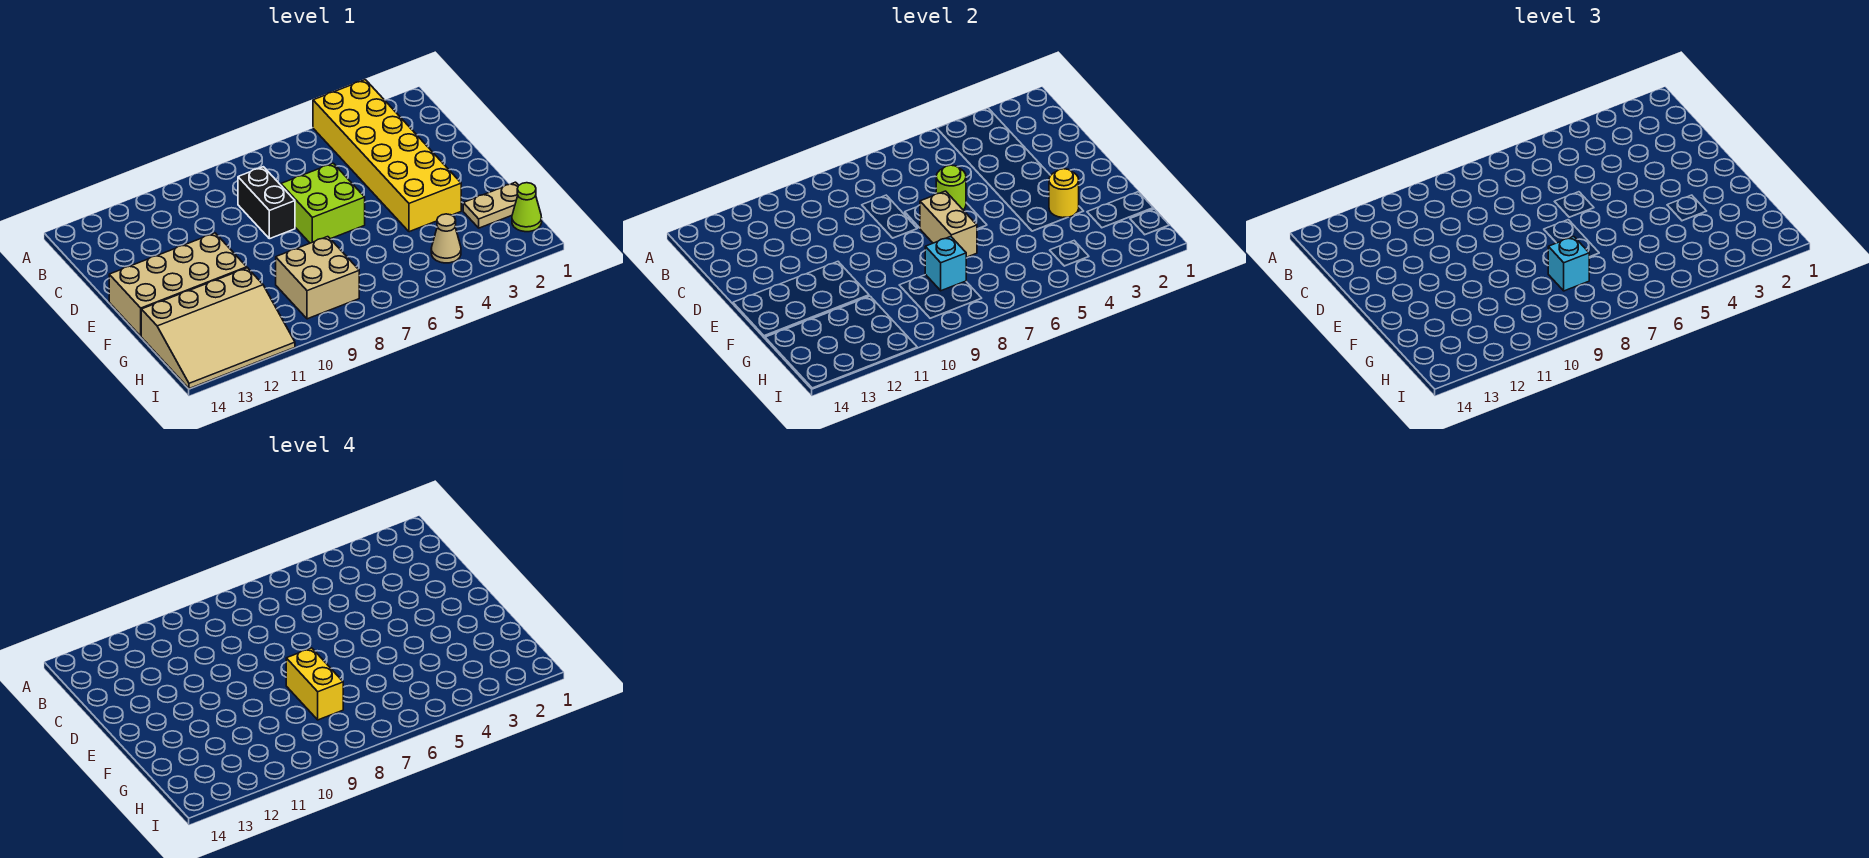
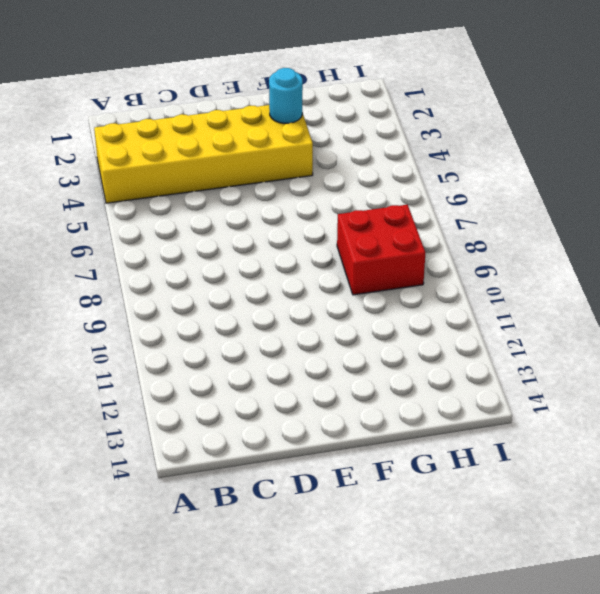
cyan 1x1 round brick [269,68,303,124] -> yellow 1x1 round brick [1049,169,1079,218]
red 2x2 brick [337,205,426,295] -> tan 2x2 brick [276,237,359,319]
none -> black 1x2 brick [238,167,295,239]
none -> lime 2x2 brick [281,163,365,243]
none -> tan 2x4 brick [109,233,247,336]

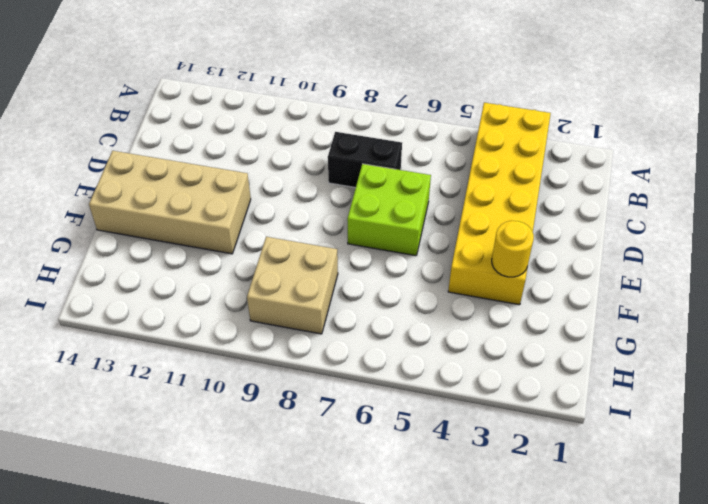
black 1x2 brick [328,132,402,188] -> black 1x2 brick turned to [238,167,295,239]
none -> tan 1x2 plate [463,182,519,228]
none -> tan 3x4 slope [141,268,295,389]
none -> lime 1x1 cone [512,183,542,232]

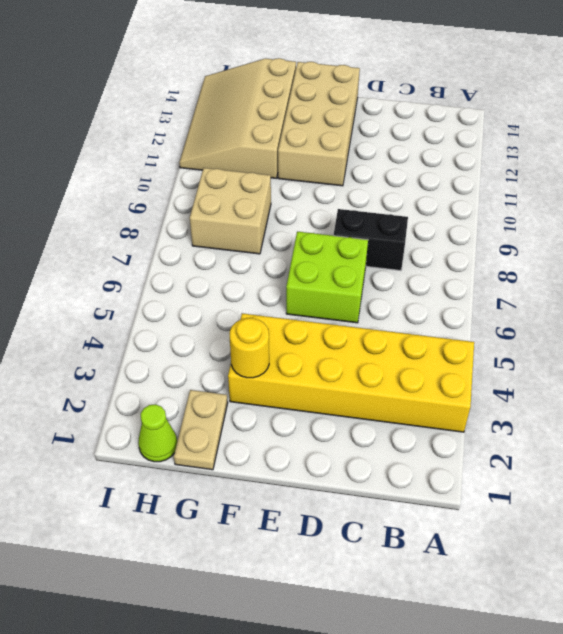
none -> tan 1x1 cone [431,214,461,263]
none -> lime 1x1 round brick [936,165,966,210]
none -> tan 1x2 brick [920,191,977,257]

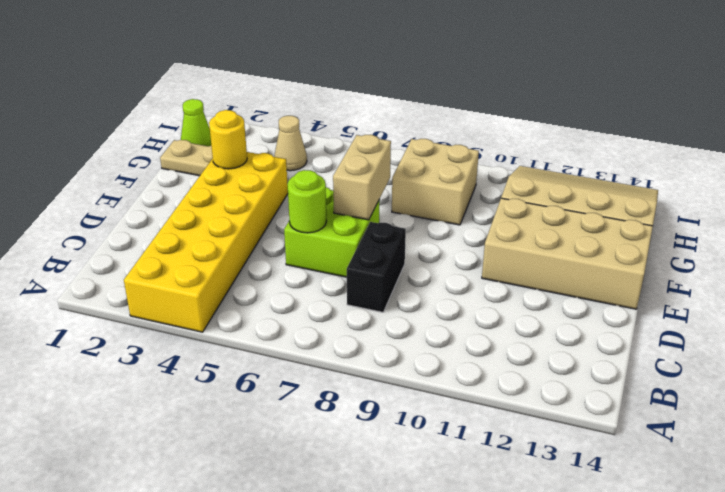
none -> cyan 1x1 brick [925,237,966,291]
none -> cyan 1x1 brick [1548,237,1589,291]
none -> yellow 1x2 brick [286,648,343,720]

